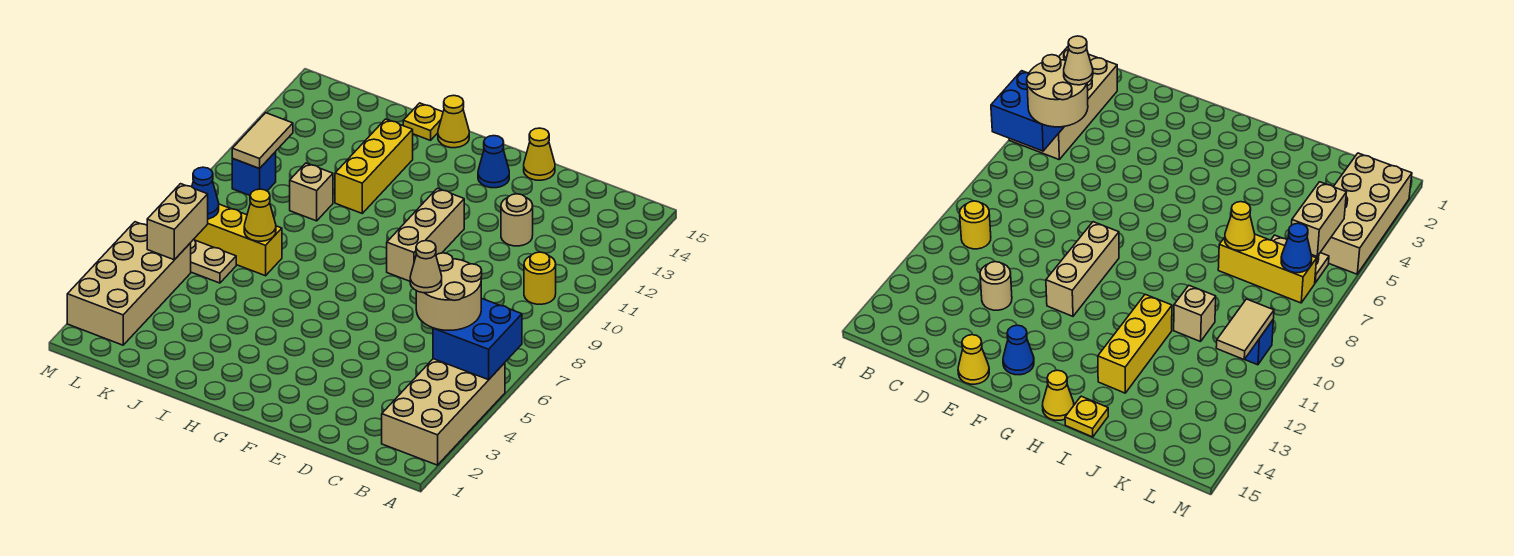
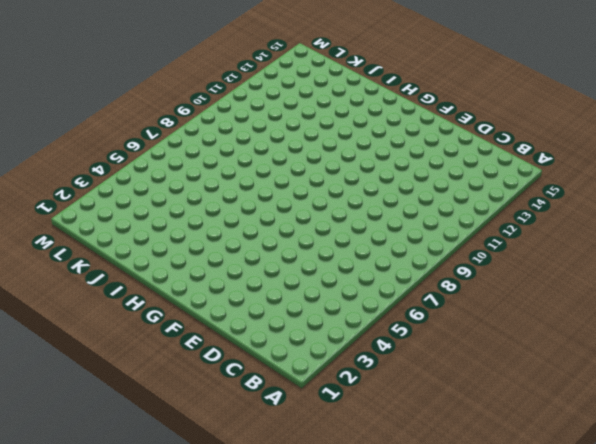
none -> tan 2x4 brick [382,359,505,465]
none -> yellow 1x1 round brick [524,252,556,304]
none -> tan 1x1 round brick [501,194,533,246]

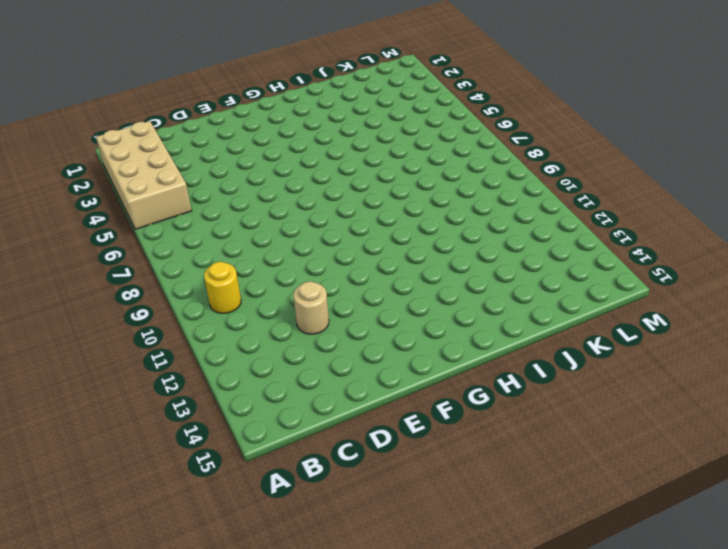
none -> yellow 1x1 cone [524,128,555,180]
none -> tan 1x3 brick [387,188,464,281]
none -> blue 1x1 cone [478,136,509,188]

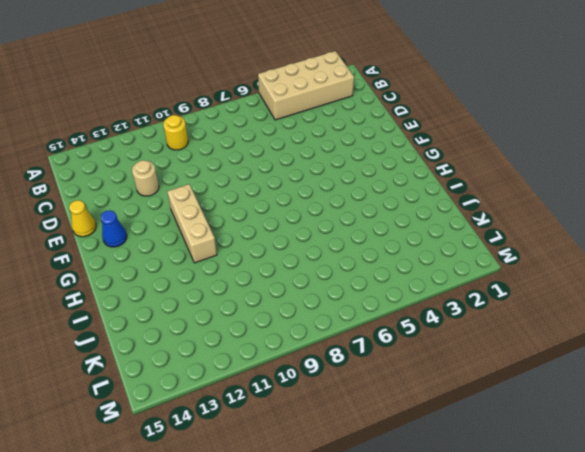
tan 1x3 brick [167,184,217,263] -> tan 1x3 brick turned to [387,188,464,281]
none -> yellow 1x1 cone [438,95,469,148]
none -> yellow 1x3 brick [335,119,413,213]
none -> yellow 1x1 plate [403,103,443,140]

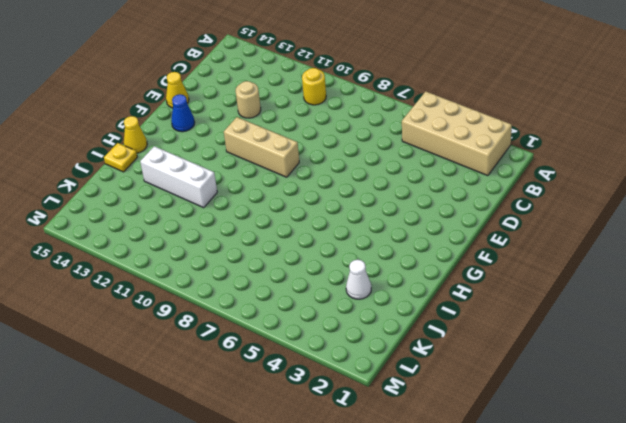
white 1x3 brick [140,146,217,208] -> yellow 1x3 brick [335,119,413,213]
white 1x1 cone [346,259,371,299] -> none
none -> yellow 1x3 brick [194,204,282,276]
none -> tan 1x1 brick [290,163,333,221]
none -> tan 1x2 plate [191,239,236,283]

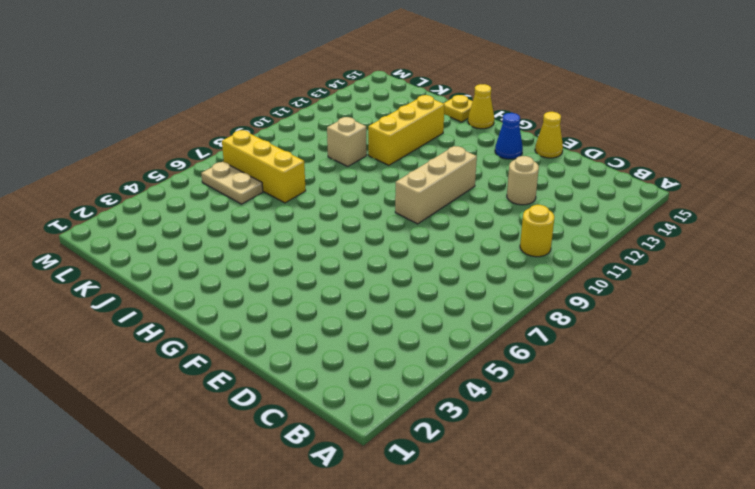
none -> tan 2x4 brick [382,359,505,465]
none -> tan 2x4 brick [67,222,191,345]
none -> blue 1x1 brick [232,152,276,195]

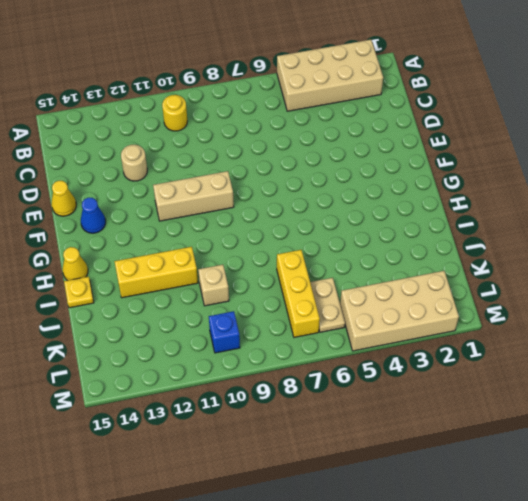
none -> blue 2x2 brick [433,298,522,380]
none -> yellow 1x1 cone [244,189,276,241]
none -> tan 1x2 brick [147,184,208,260]

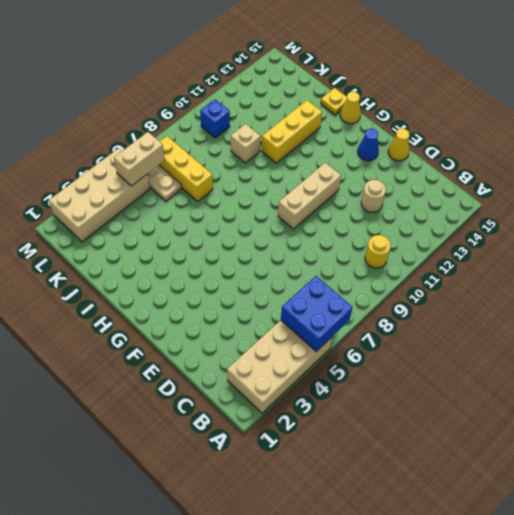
none -> yellow 1x1 cone [244,189,276,241]
none -> blue 1x1 cone [192,167,219,219]
none -> tan 1x2 tile [232,113,293,169]

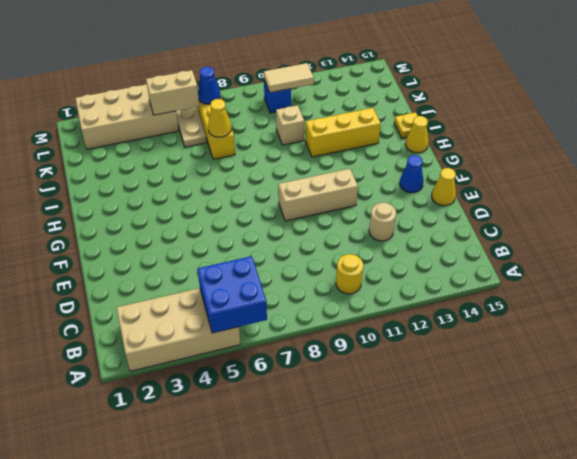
none -> tan 2x2 round brick [416,253,482,330]
none -> tan 1x1 cone [410,241,442,293]

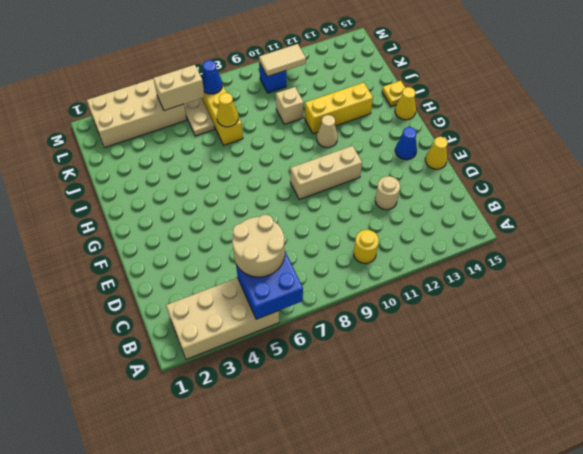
tan 1x1 cone [317,115,338,148] -> tan 1x1 cone moved to [410,241,442,293]

